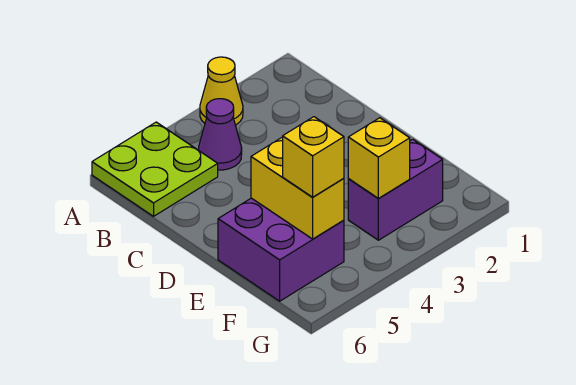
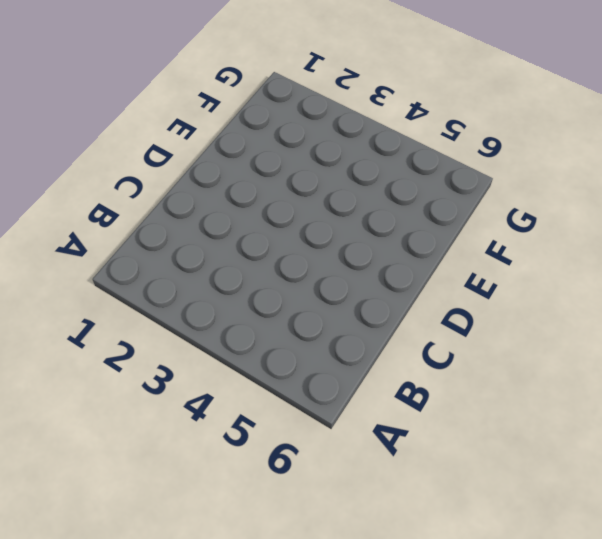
none -> yellow 1x1 cone [200,57,243,125]
none -> lime 2x2 plate [92,122,218,216]

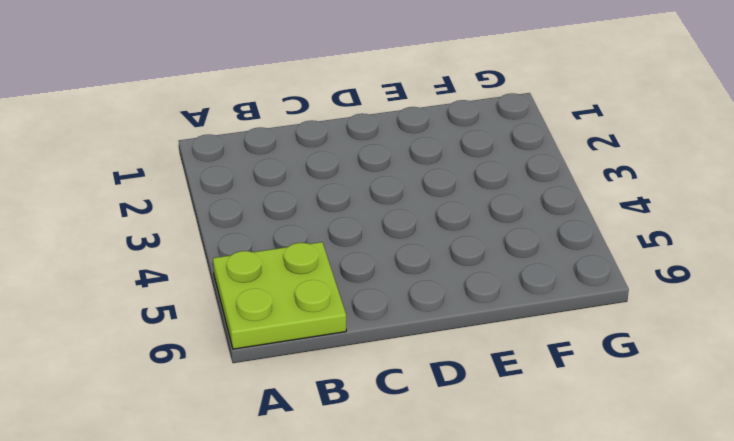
none -> yellow 1x1 cone [200,57,243,125]
none -> purple 1x1 cone [199,99,242,170]

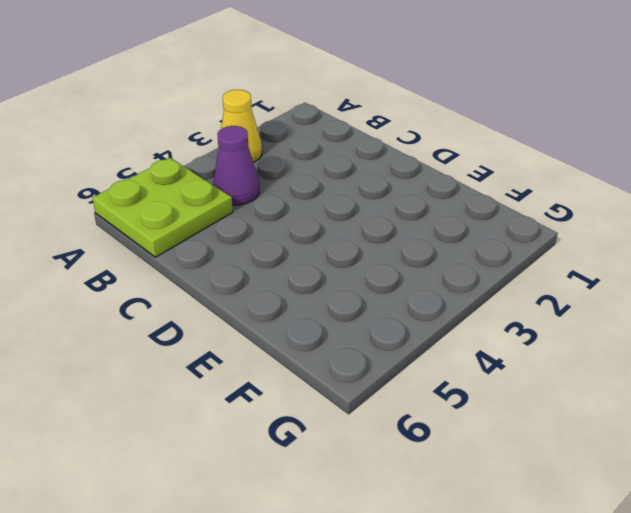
none -> purple 2x2 brick [218,198,344,301]
none -> purple 1x2 brick [348,139,443,240]

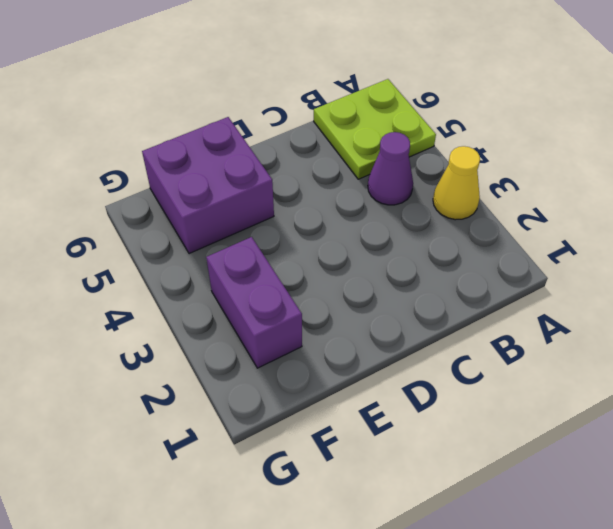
none -> yellow 1x2 brick [251,137,344,239]
none -> yellow 1x1 brick [348,118,410,198]

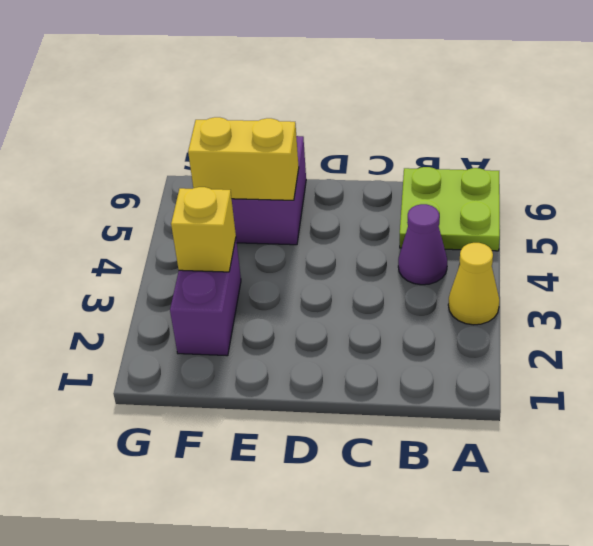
none -> yellow 1x1 brick [283,117,344,197]

